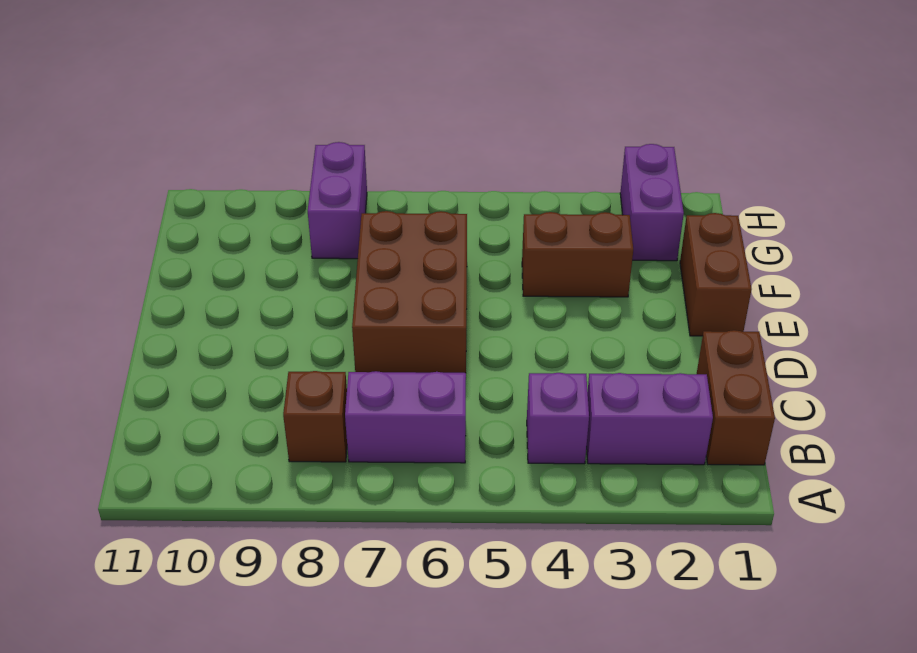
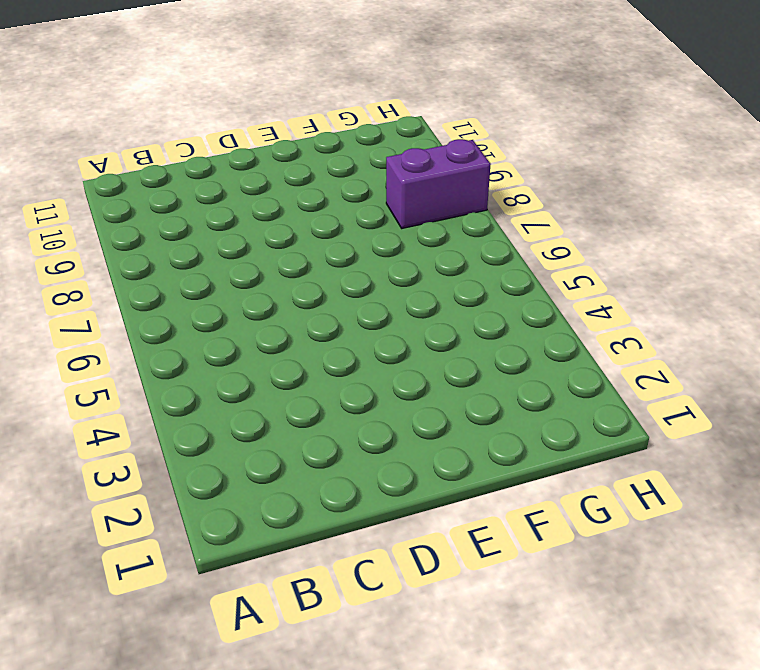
none -> brown 1x2 brick [697,330,775,465]
none -> purple 1x2 brick [587,373,713,465]

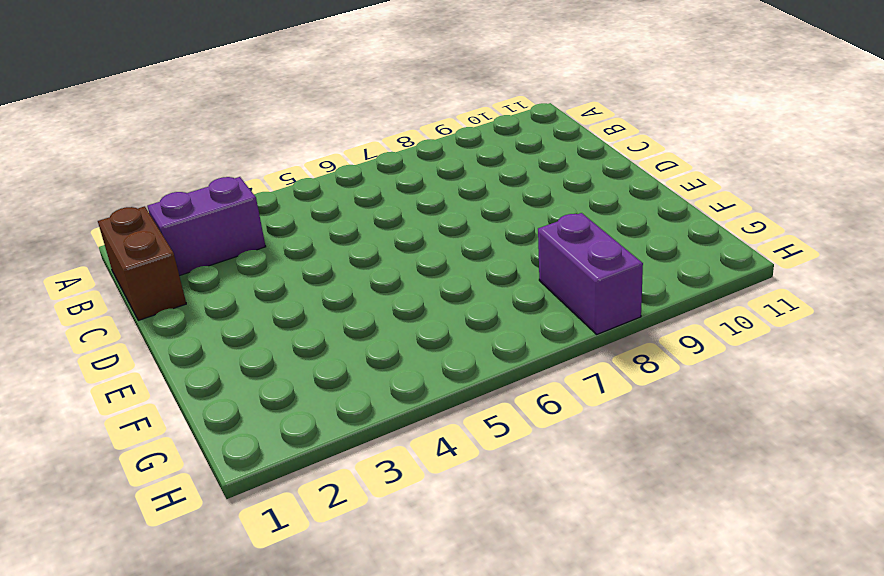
none -> purple 1x1 brick [527,373,589,464]
none -> purple 1x2 brick [345,371,466,463]

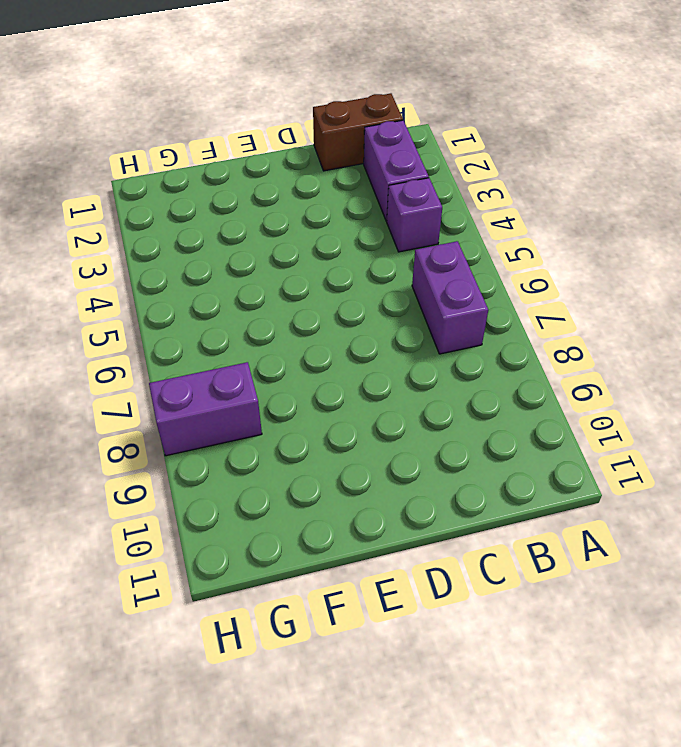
none -> brown 1x1 brick [283,371,347,462]
none -> brown 2x3 brick [352,211,467,373]

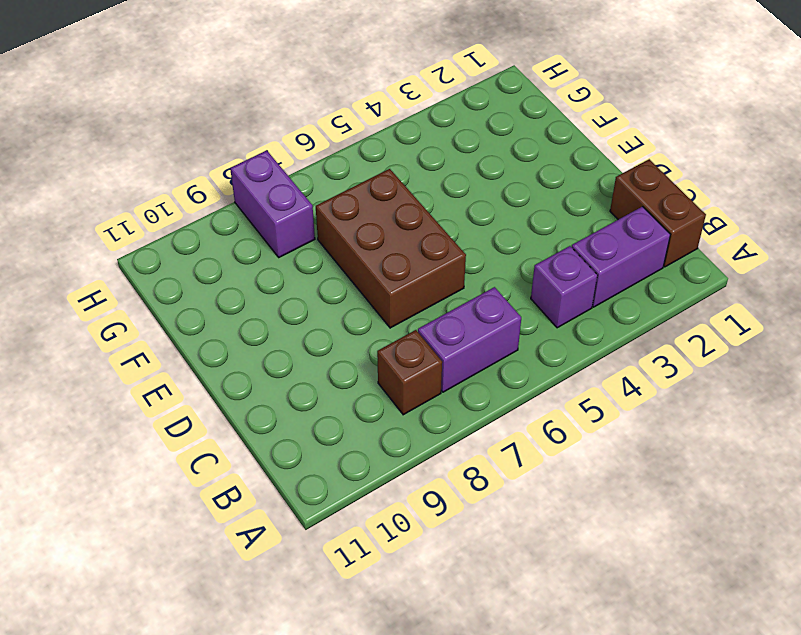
none -> brown 1x2 brick [680,213,752,336]
none -> brown 1x2 brick [522,212,633,297]

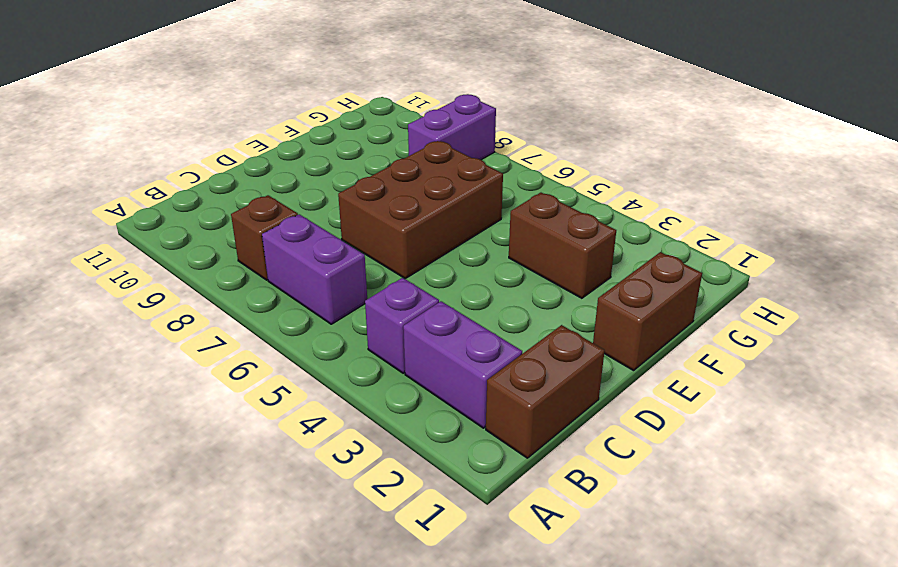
none -> purple 1x2 brick [620,144,684,261]

